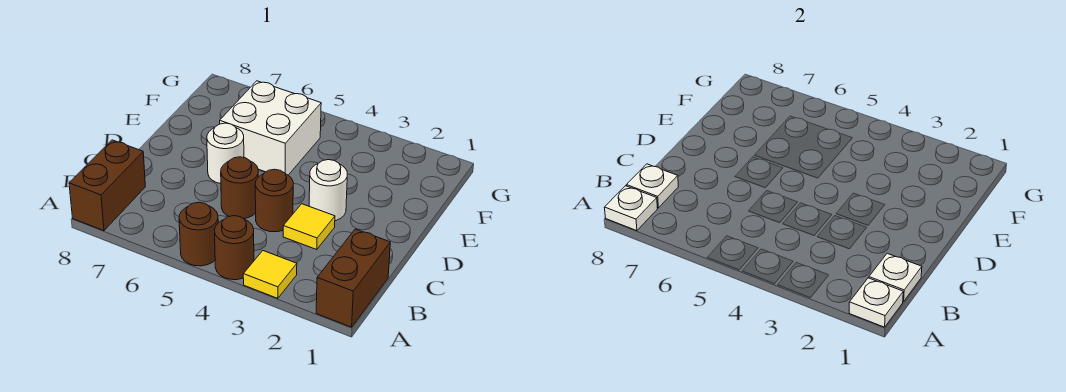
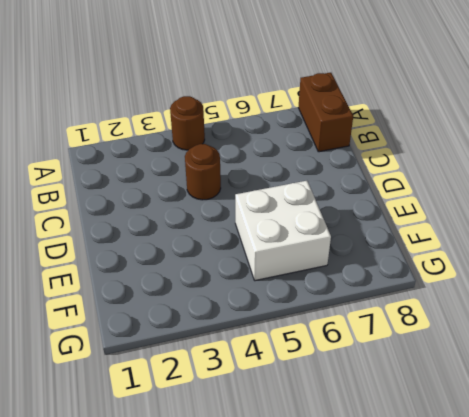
none -> brown 1x2 brick [316,229,390,327]
none -> yellow 1x1 tile [243,251,297,298]
none -> brown 1x1 round brick [179,202,218,266]

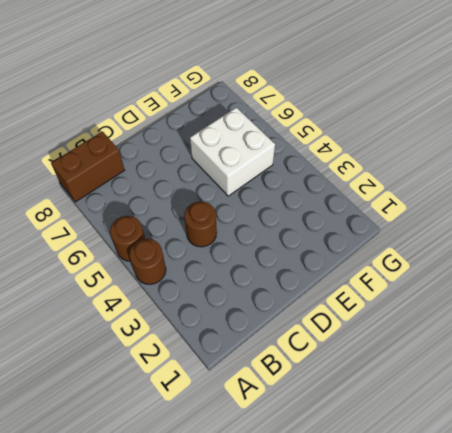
none -> brown 1x2 brick [316,229,390,327]
none -> yellow 1x1 tile [243,251,297,298]
none -> yellow 1x1 tile [283,204,335,250]

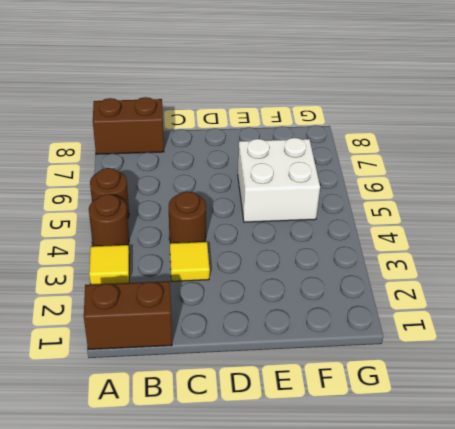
none -> brown 1x1 round brick [221,157,258,219]
none -> white 1x1 round brick [309,160,347,221]
none -> white 1x1 round brick [207,123,244,184]

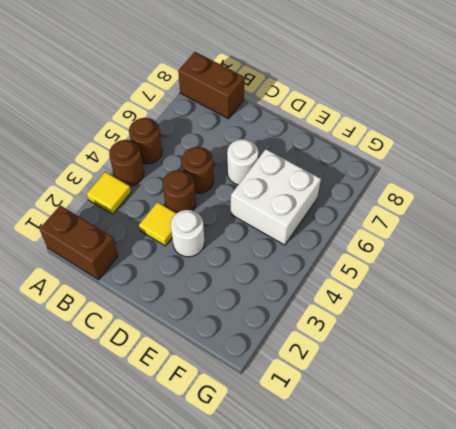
none -> white 1x1 plate [849,278,903,327]
none -> white 1x1 plate [604,186,658,231]
none -> white 1x1 plate [869,253,922,301]

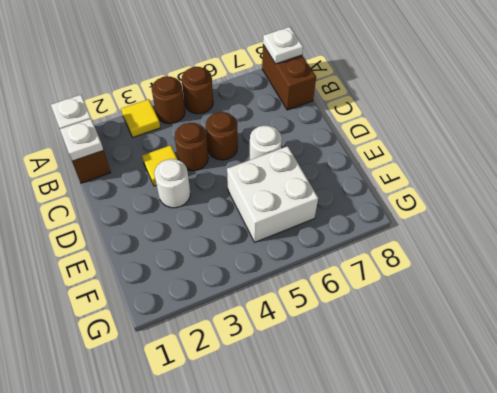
none -> white 1x1 plate [626,164,678,208]

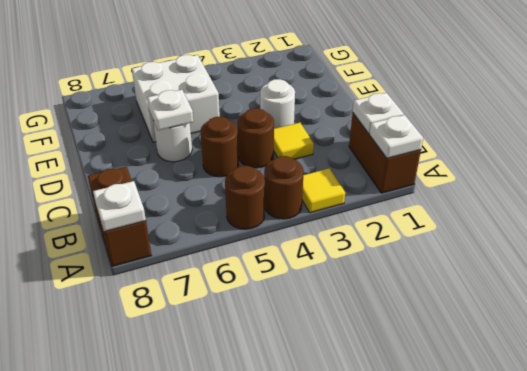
white 1x1 plate [147,90,194,130] -> white 1x1 plate moved to [626,164,678,208]

